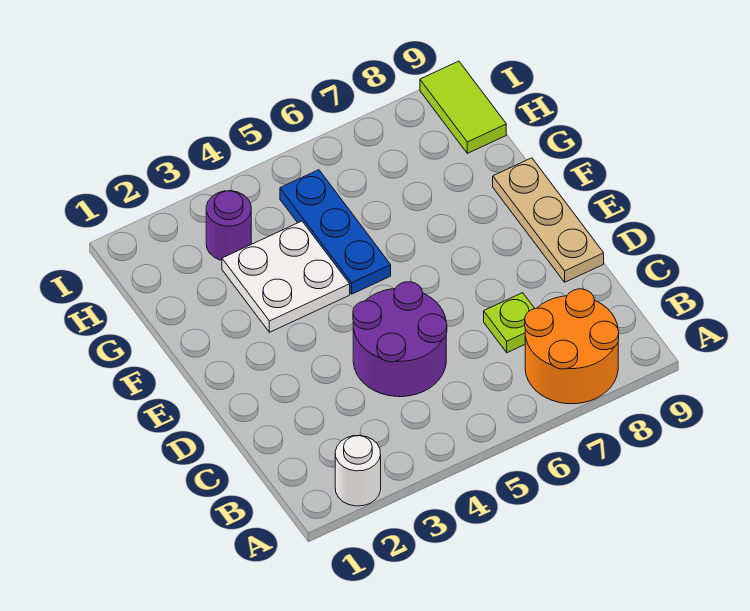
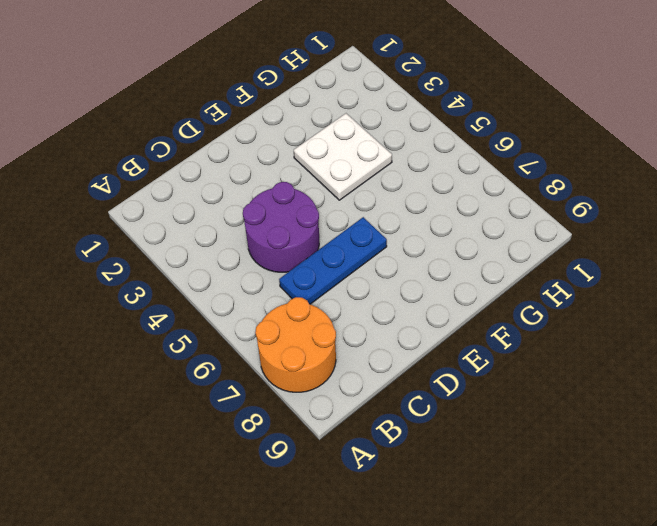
blue 1x3 plate [279,217,387,304] -> blue 1x3 plate moved to [280,170,391,294]
none -> white 1x1 round brick [335,435,381,506]
none -> lime 1x1 plate [484,293,535,353]

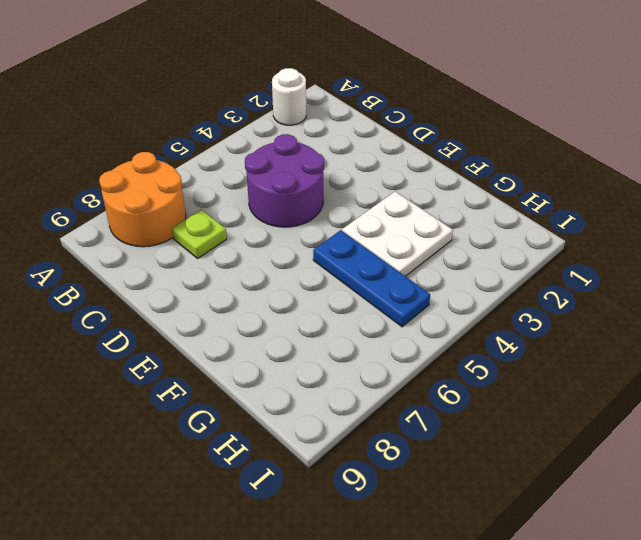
none -> tan 1x3 plate [493,158,604,282]
none -> purple 1x1 round brick [206,191,251,260]

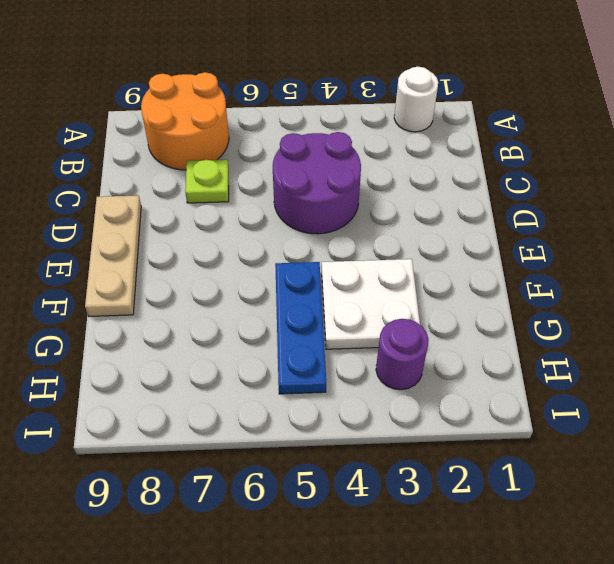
none -> lime 1x2 tile [420,61,506,153]

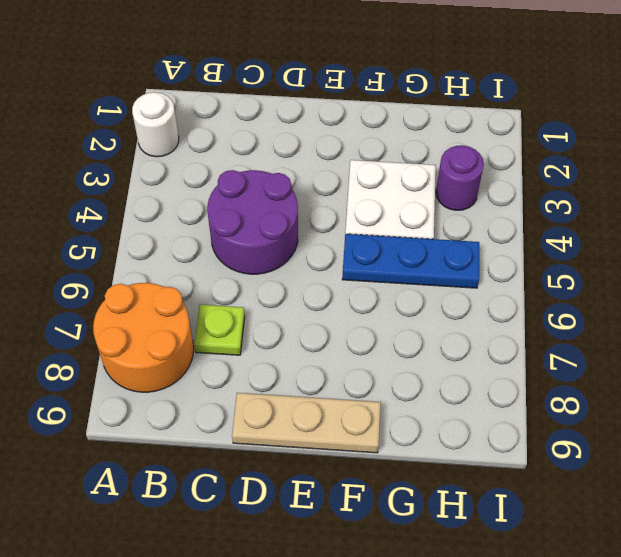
none -> lime 1x2 tile [420,61,506,153]

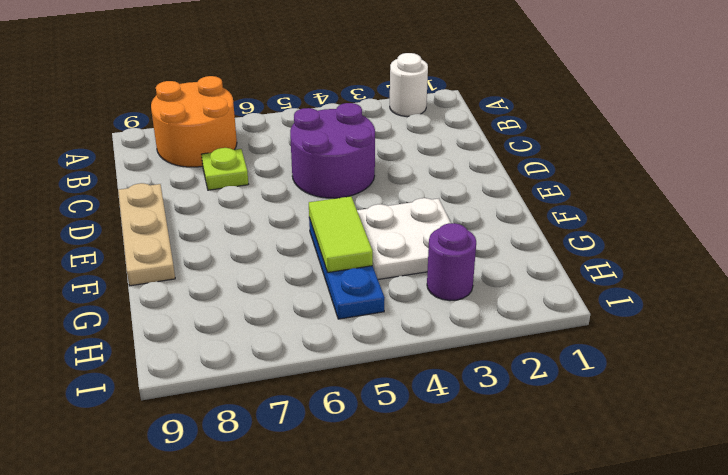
lime 1x2 tile [309,196,373,273] -> lime 1x2 tile moved to [420,61,506,153]

